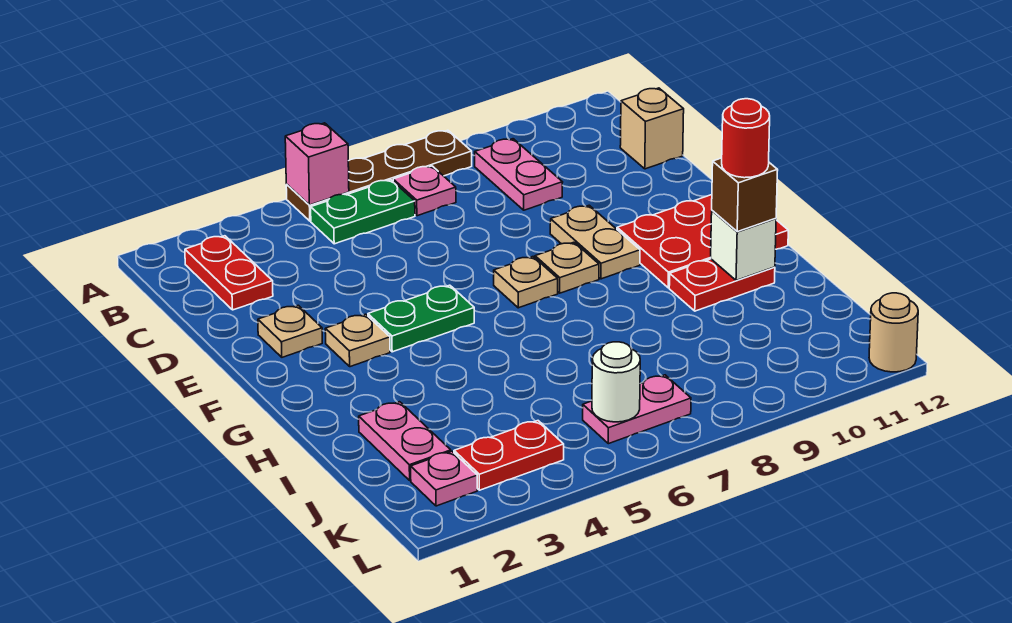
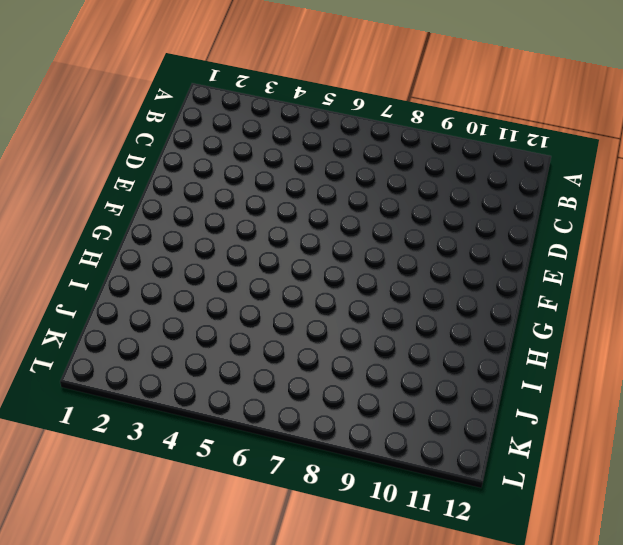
none -> brown 1x4 plate [286,130,472,221]
none -> red 1x2 plate [185,236,273,310]
none -> green 1x2 plate [311,180,415,244]

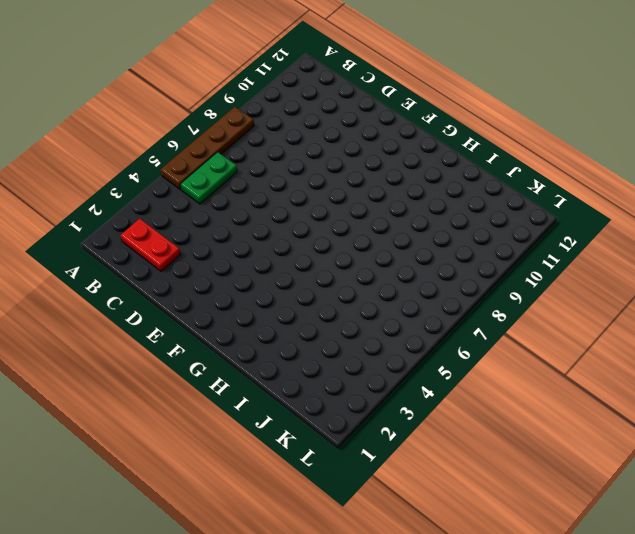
none -> pink 1x1 plate [393,166,456,216]
none -> pink 1x2 plate [475,139,563,210]
none -> tan 1x1 brick [620,88,684,169]

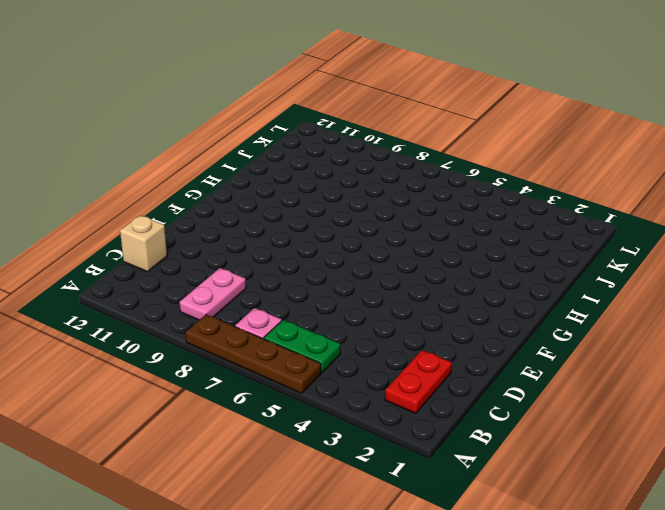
none -> tan 1x1 plate [258,305,322,357]
none -> tan 1x2 plate [550,205,640,279]
none -> tan 1x1 plate [325,314,390,367]

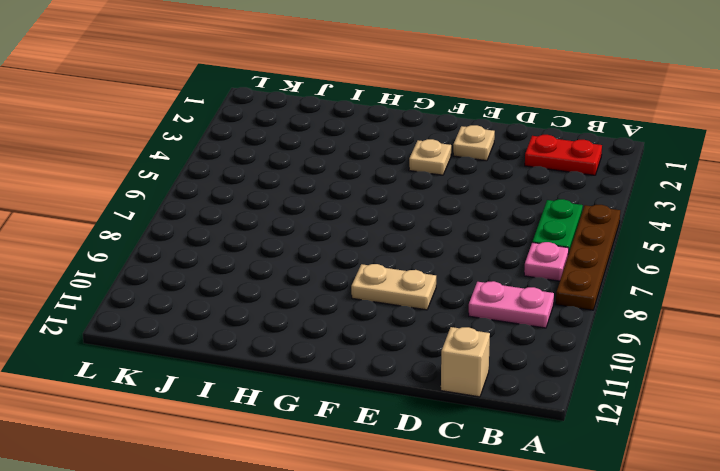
none -> green 1x2 plate [368,285,474,352]
none -> tan 1x1 plate [494,257,558,308]
none -> tan 1x1 plate [535,242,599,293]

